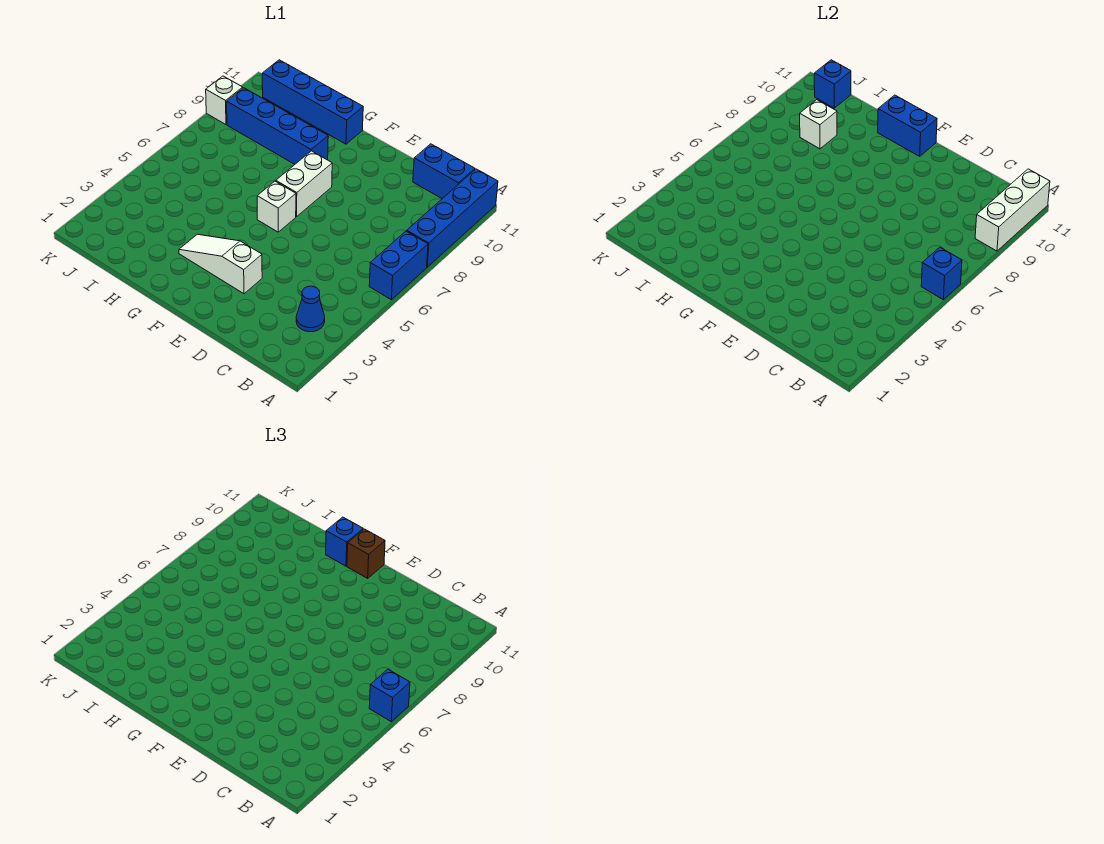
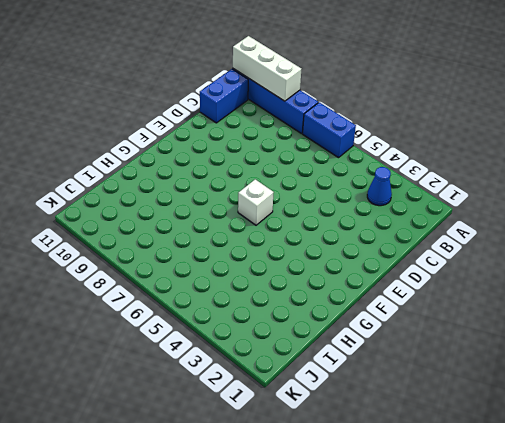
none -> white 1x3 slope [179,234,262,294]
none -> white 1x2 brick [276,151,332,217]
none -> blue 1x4 brick [227,88,328,164]

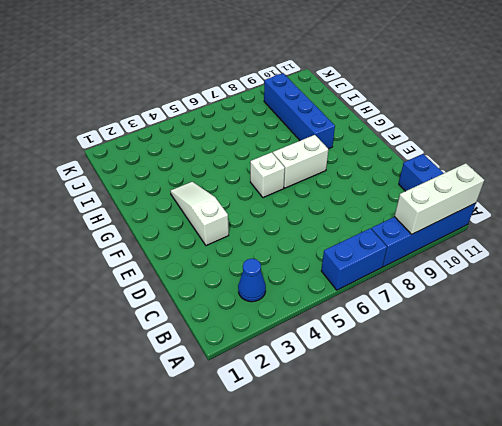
none -> blue 1x4 brick [262,60,363,144]
none -> white 1x1 brick [206,76,243,124]
none -> blue 1x1 brick [921,247,962,300]

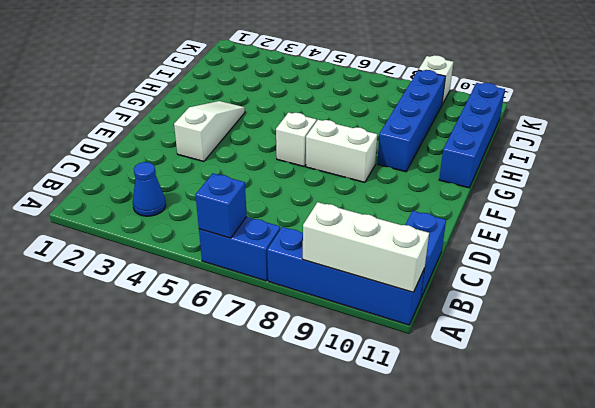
none -> blue 1x2 brick [878,95,937,156]
none -> white 1x1 brick [800,100,837,149]
none -> blue 1x1 brick [814,60,851,108]

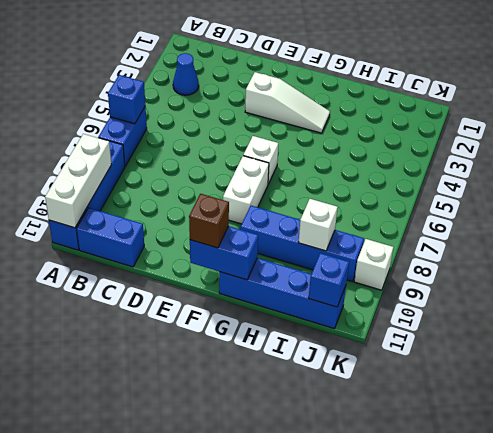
none -> blue 1x1 brick [369,669,410,722]
none -> blue 1x1 brick [326,517,363,566]

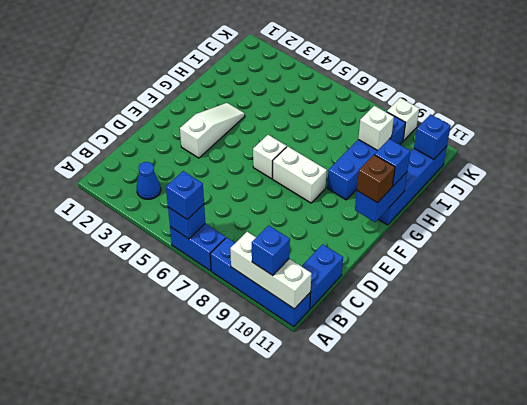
blue 1x1 brick [252,225,290,275] -> none

